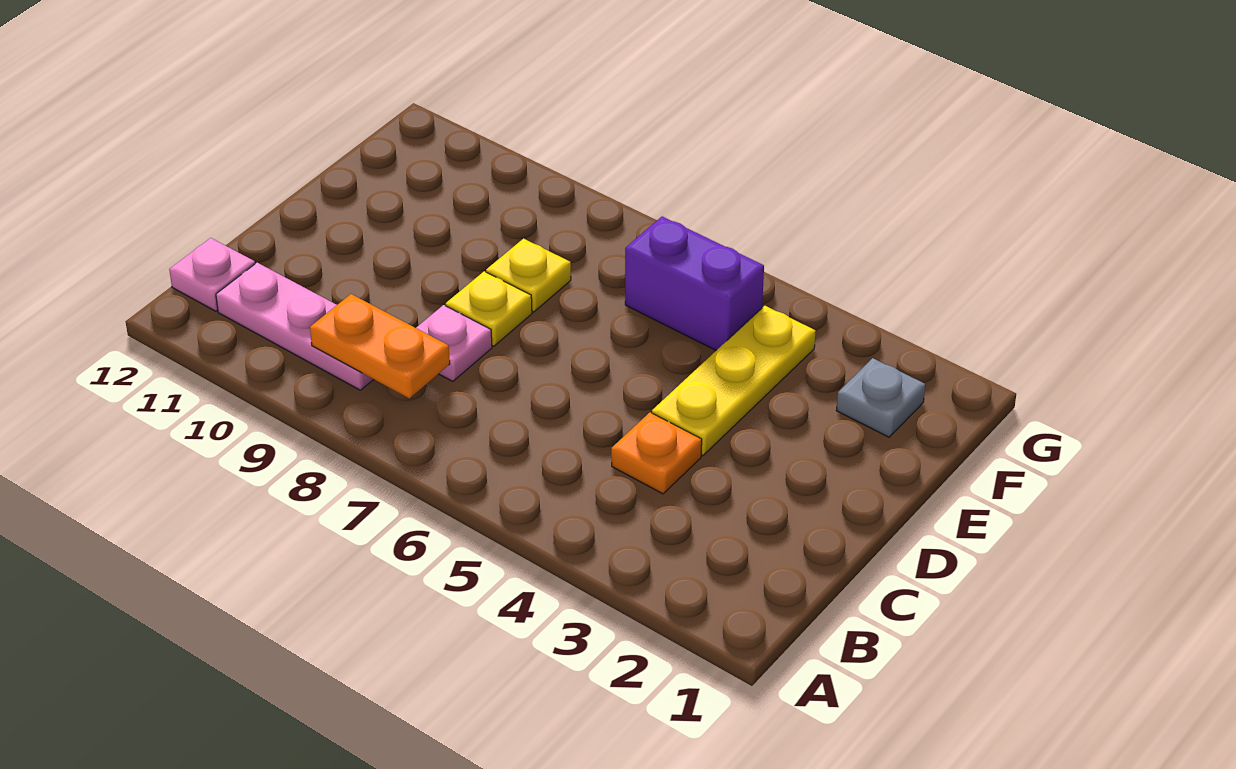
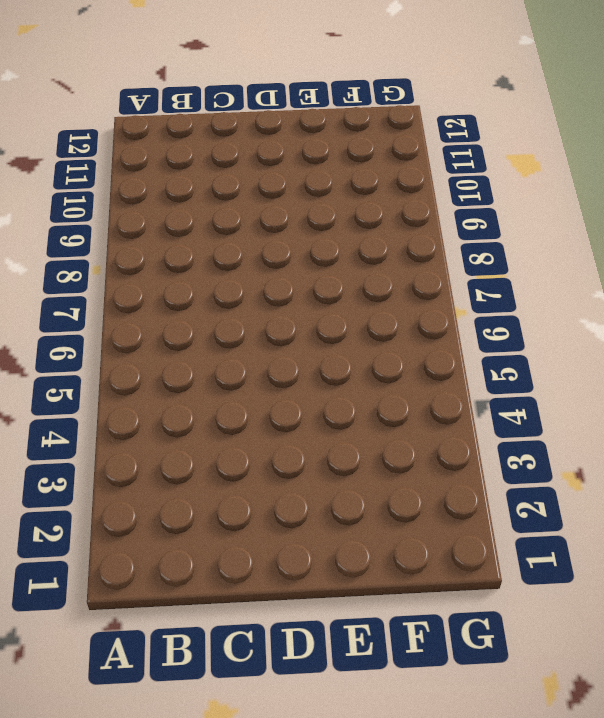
none -> pink 1x3 plate [216,263,374,390]
none -> pink 1x1 plate [169,238,255,311]

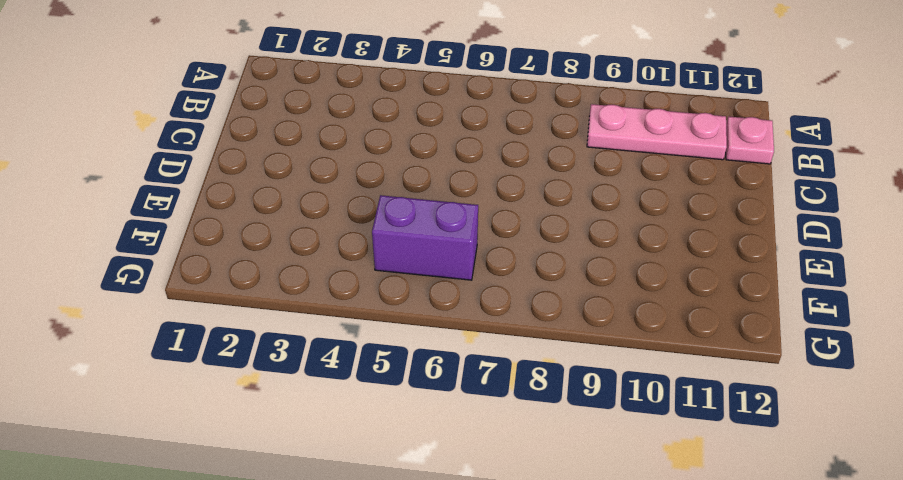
none -> orange 1x1 plate [611,412,702,494]
none -> pink 1x1 plate [416,305,492,381]

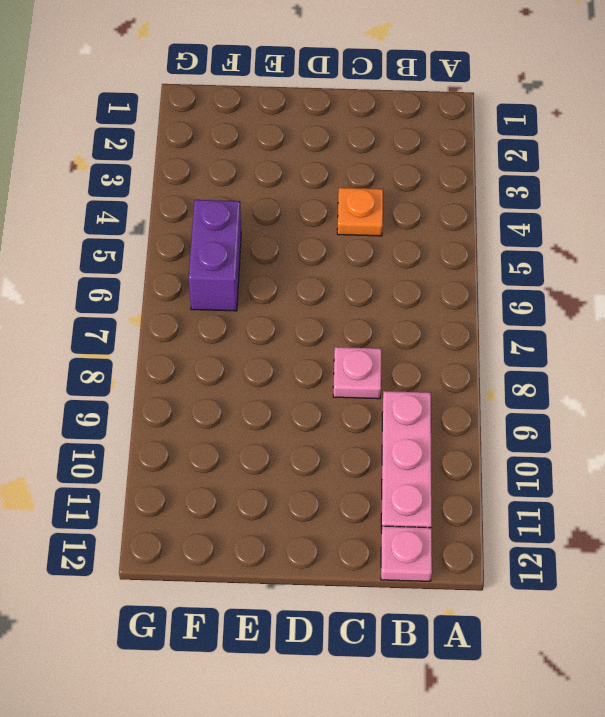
none -> yellow 1x3 plate [652,306,816,456]
none -> yellow 1x1 plate [446,271,532,346]

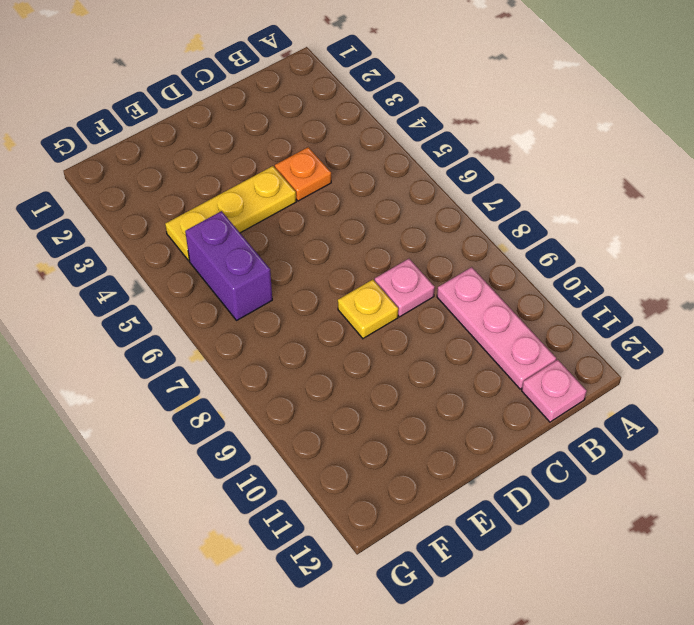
none -> yellow 1x1 plate [486,239,571,312]
none -> grey 1x1 plate [836,358,925,437]

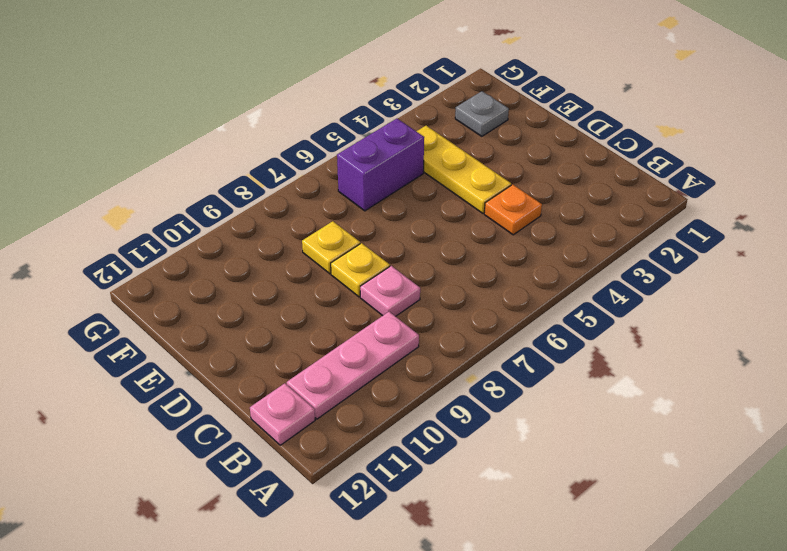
none -> orange 1x2 plate [310,294,450,398]

